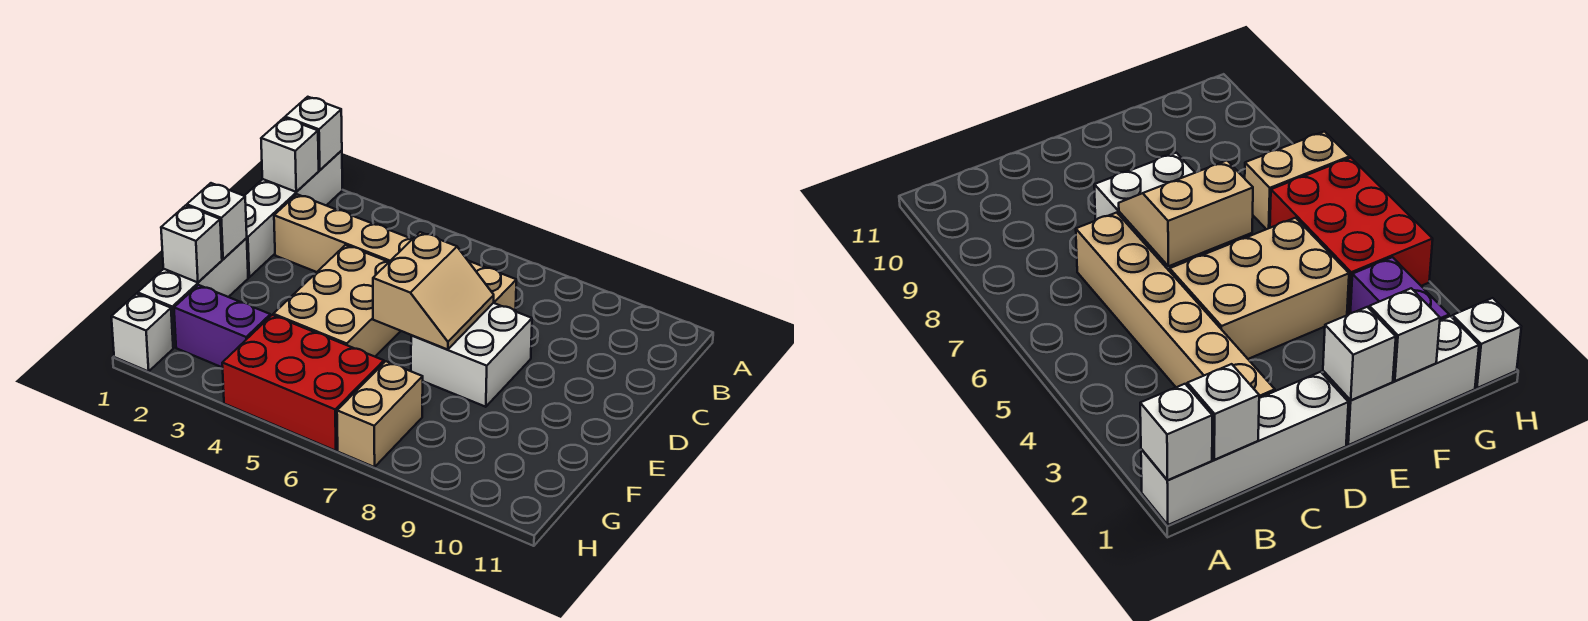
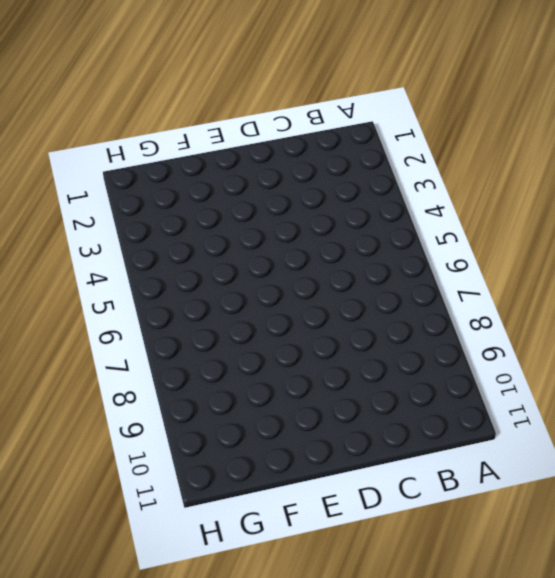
none -> white 1x4 brick [245,150,342,277]
none -> tan 1x6 brick [274,194,516,312]
none -> tan 2x3 brick [273,245,400,357]

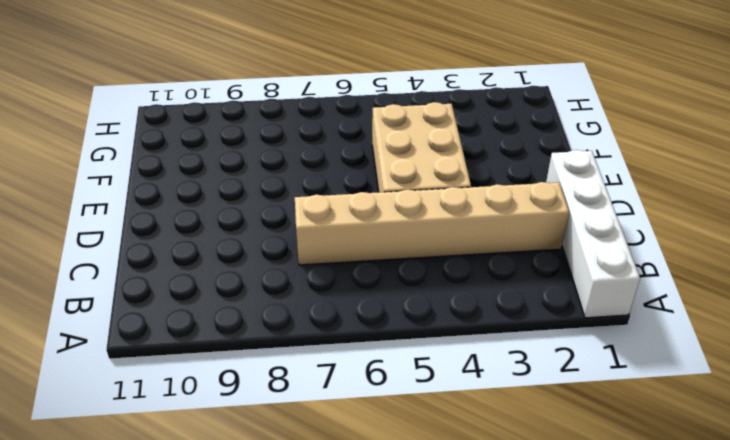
none -> white 2x2 brick [411,303,532,407]
none -> white 1x3 brick [138,238,248,347]
none -> purple 1x2 brick [174,285,270,368]

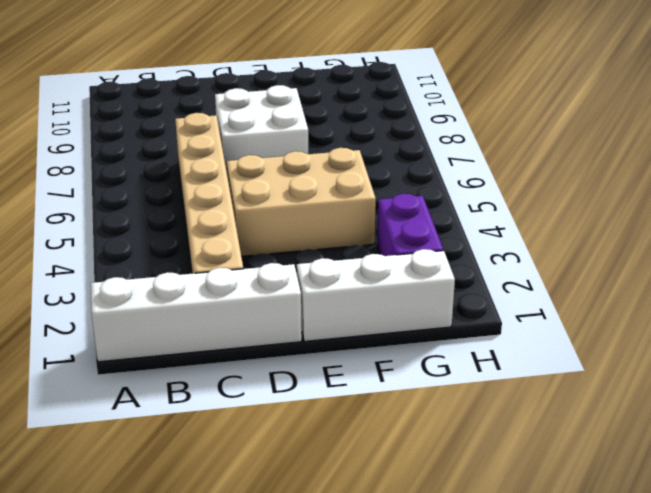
none -> red 2x3 brick [222,315,384,451]
none -> tan 1x2 brick [337,361,423,467]
none -> white 1x1 brick [111,294,173,371]

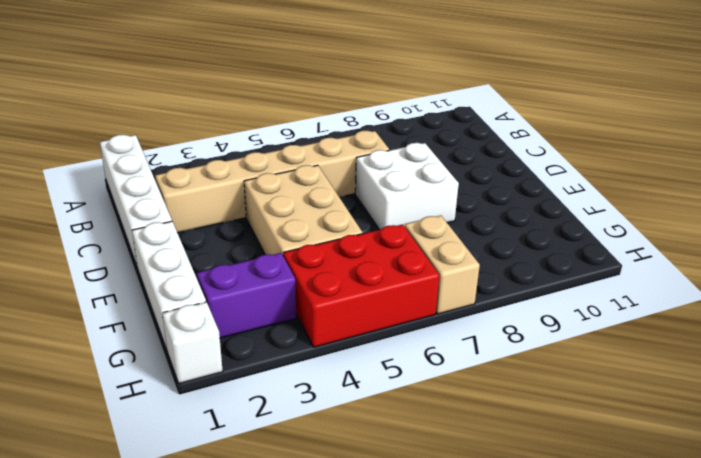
none -> white 1x1 brick [285,97,342,170]
none -> white 1x1 brick [261,118,319,192]
none -> tan 2x2 slope [373,232,494,350]

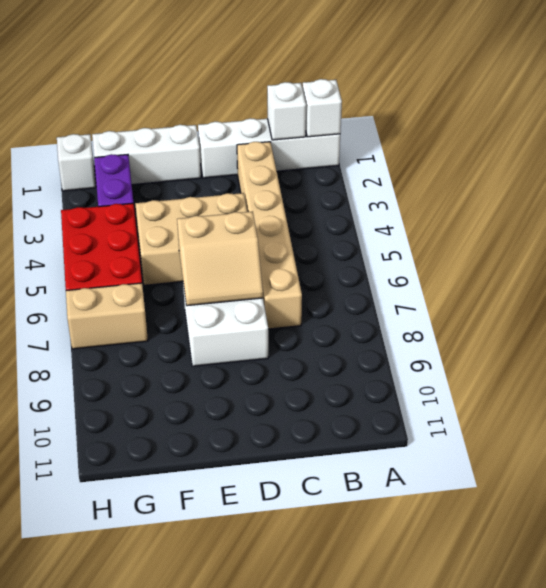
none -> white 1x1 brick [187,183,247,259]
none -> white 1x1 brick [161,205,222,282]

